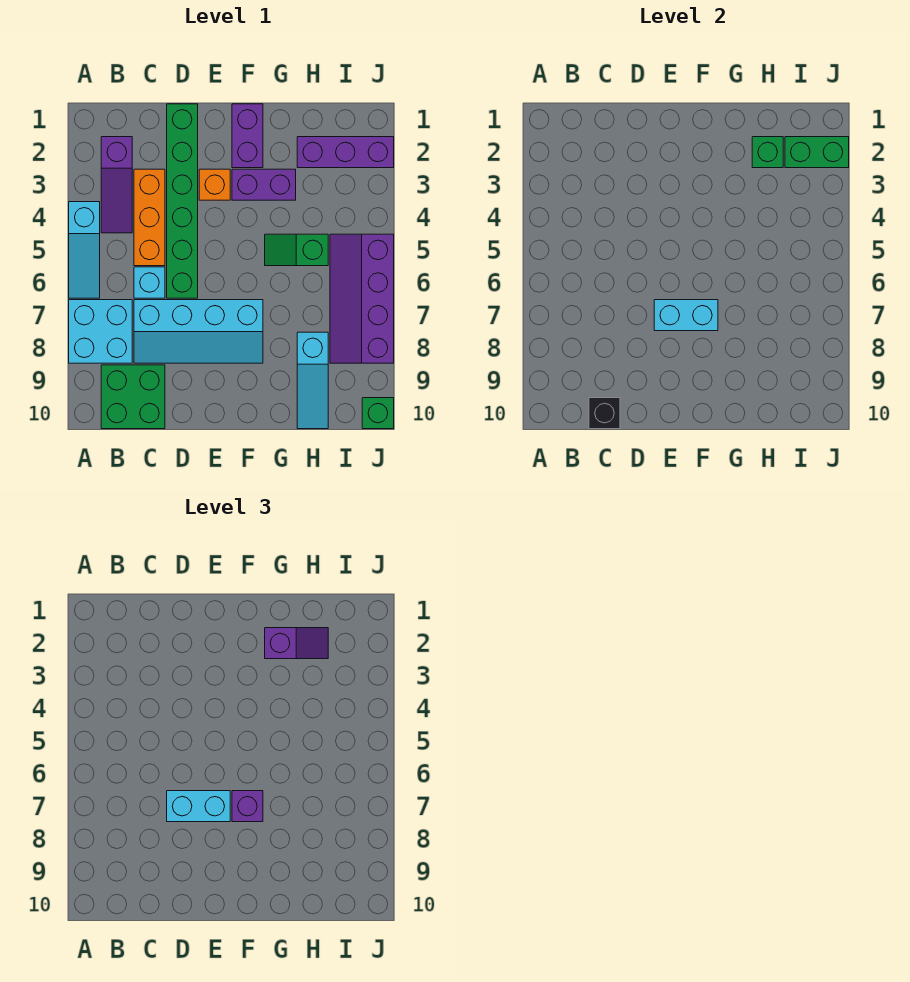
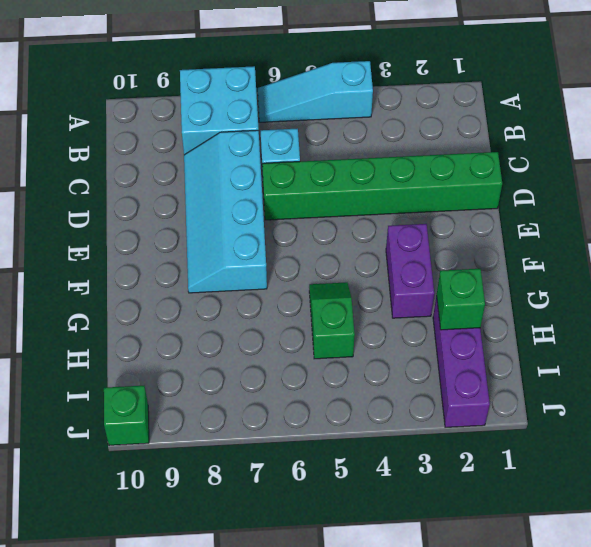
none -> purple 1x3 slope [101,137,132,233]
none -> green 2x2 brick [101,365,165,429]
none -> orange 1x3 brick [134,169,165,266]

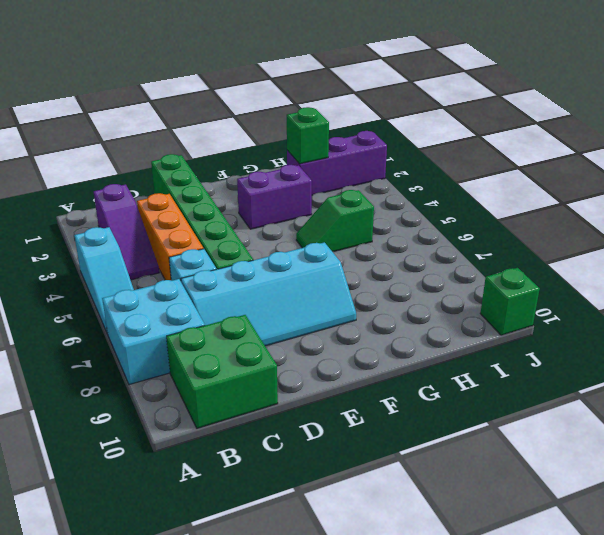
none -> orange 1x1 brick [199,169,230,200]
none -> purple 1x2 brick [232,104,263,168]
none -> cyan 1x3 slope [297,332,328,429]

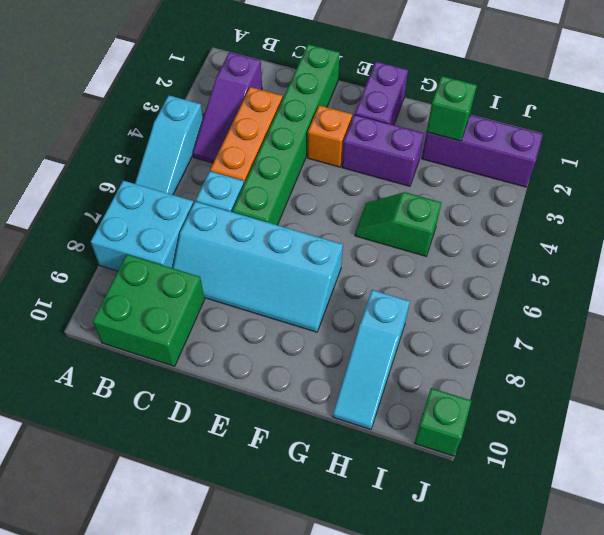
none -> purple 2x4 slope [330,234,394,363]
none -> black 1x1 brick [589,398,620,429]
none -> cyan 1x2 brick [654,300,718,331]

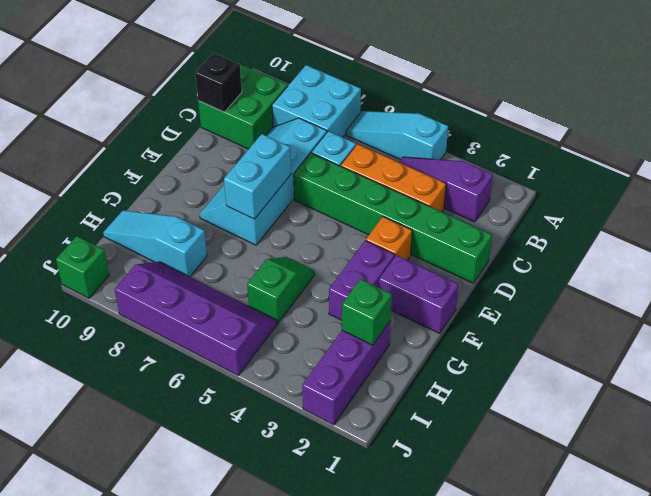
none -> green 1x2 brick [785,137,849,168]
none -> cyan 1x2 brick [167,791,230,822]
none -> purple 1x1 brick [232,791,263,822]

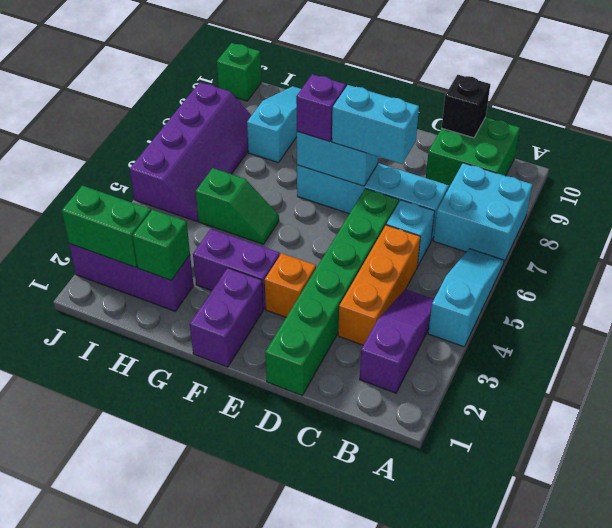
none -> purple 1x2 slope [265,628,328,659]

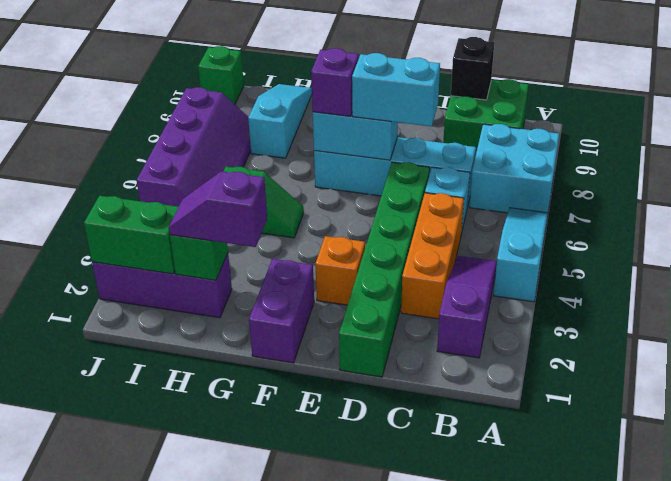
none -> purple 1x2 brick [232,169,296,200]

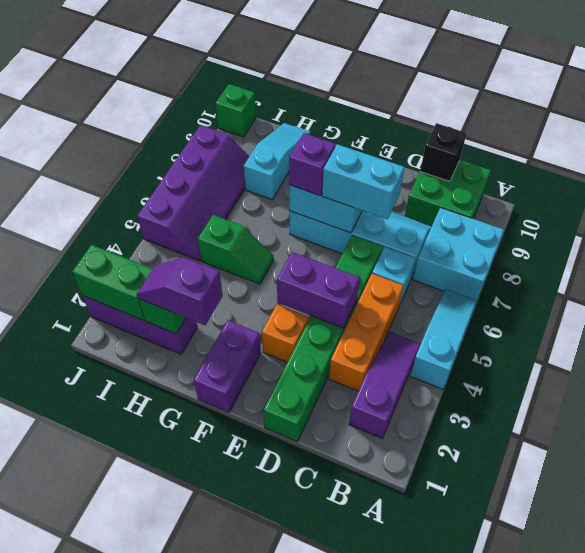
purple 1x2 brick [277,252,360,328] -> purple 1x2 brick moved to [232,169,296,200]

